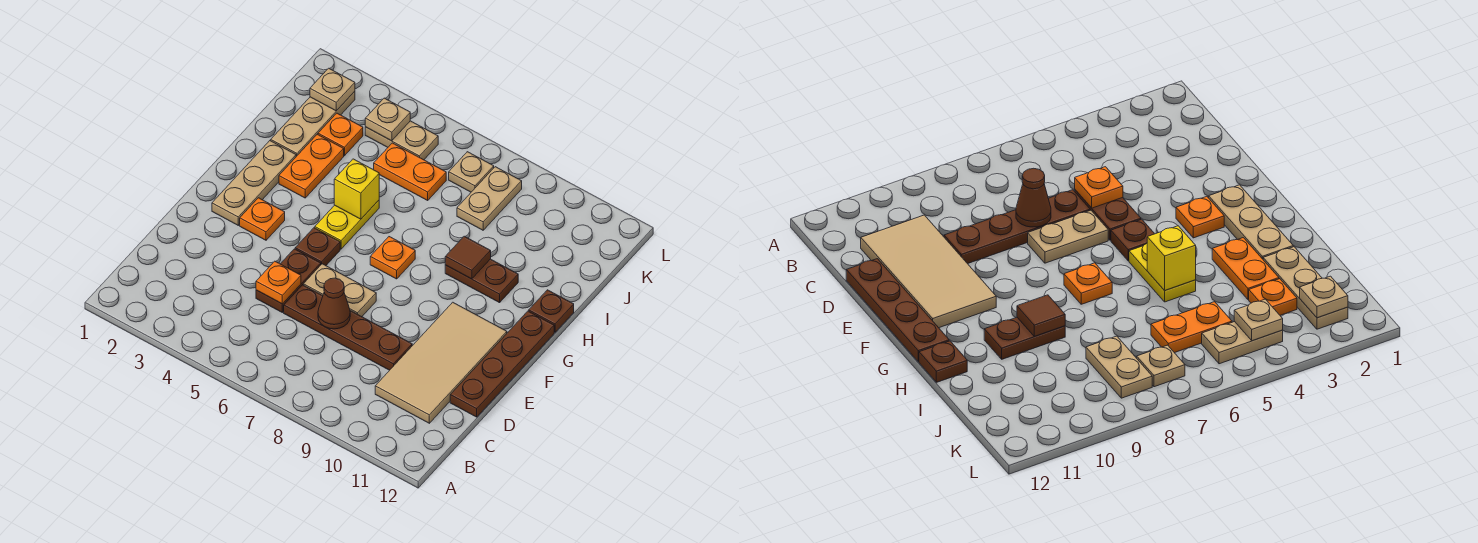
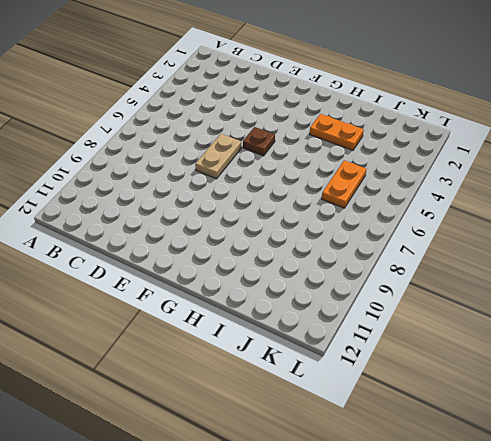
none -> tan 2x4 tile [375,302,507,423]
none -> brown 1x2 plate [256,249,321,312]
none -> brown 1x4 plate [284,285,412,370]

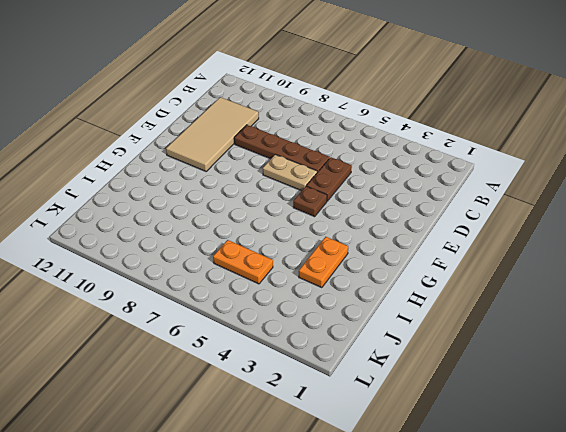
none -> brown 1x4 plate [450,311,554,417]
none -> tan 1x3 plate [212,141,296,225]
none -> orange 1x1 plate [240,198,285,240]

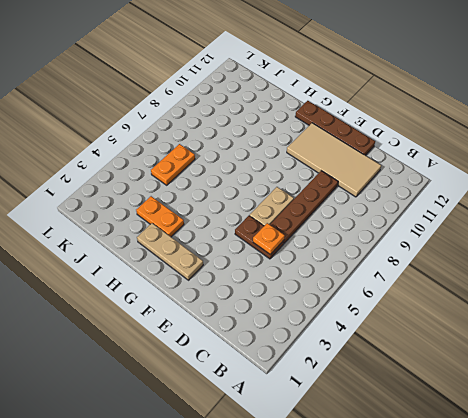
none -> orange 1x1 plate [240,198,285,240]
none -> brown 1x1 plate [295,228,340,266]
none -> yellow 1x2 plate [315,200,379,249]

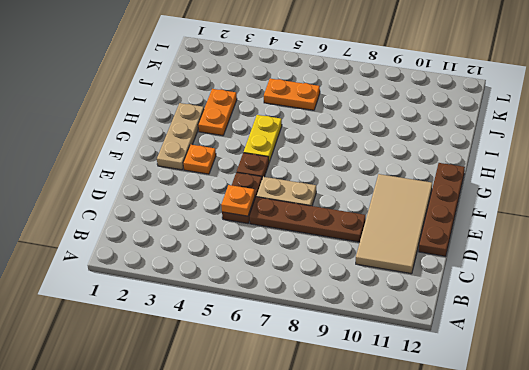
none -> orange 1x1 plate [370,237,415,279]
none -> brown 1x2 plate [445,259,518,303]
none -> brown 1x1 plate [529,290,574,332]

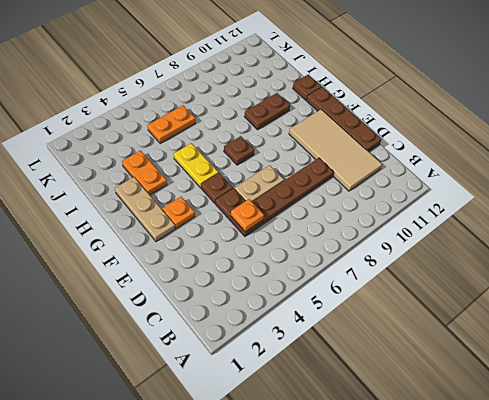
brown 1x1 plate [224,136,254,165] -> orange 1x1 plate [370,237,415,279]
none -> tan 1x3 plate [271,91,355,156]
none -> orange 1x1 plate [318,113,363,156]
none -> tan 1x2 plate [457,167,522,230]

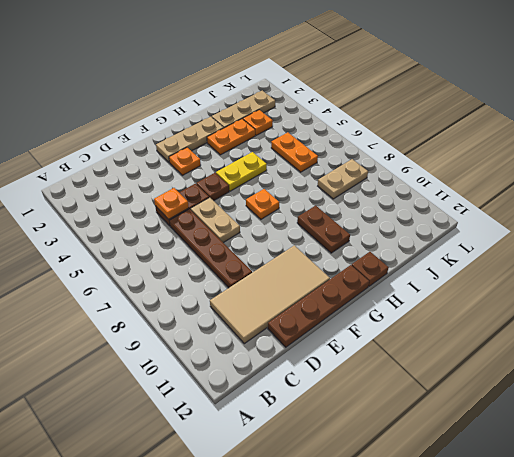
none -> tan 1x2 plate [365,121,438,160]
none -> tan 1x1 plate [449,152,494,192]
none -> brown 1x1 cone [318,278,350,329]

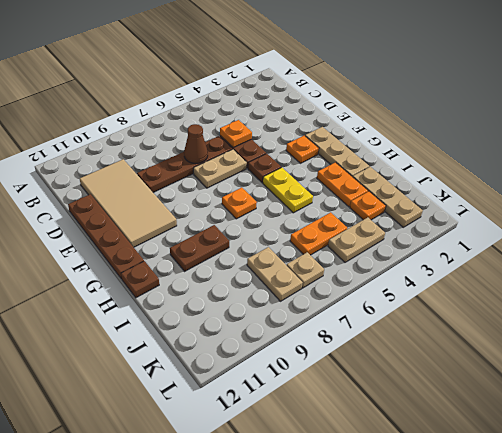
none -> yellow 1x1 brick [334,159,379,219]
none -> brown 1x1 tile [445,236,491,279]
none -> tan 1x1 plate [310,68,355,111]

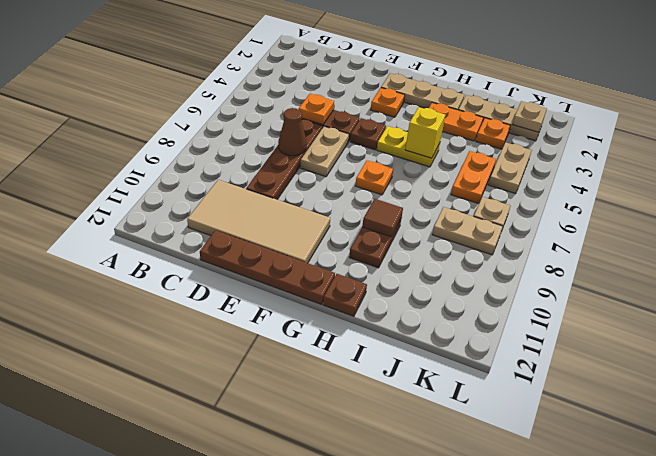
none -> tan 1x1 plate [365,98,410,141]

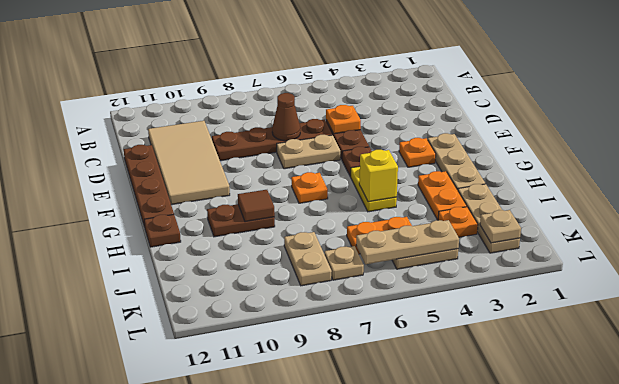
tan 1x3 plate [356,220,459,264] -> tan 1x1 plate [365,98,410,141]

